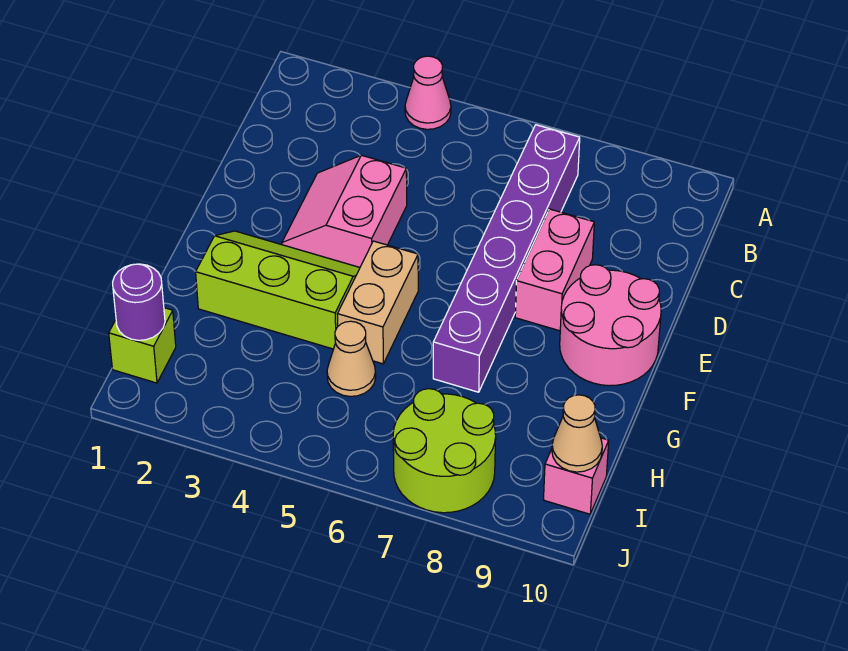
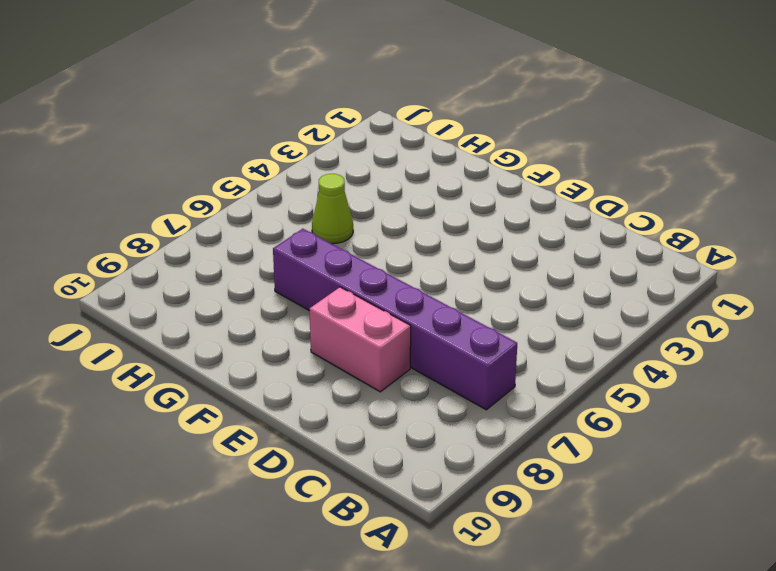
lime 1x1 cone [312,174,353,244] -> tan 1x1 cone [327,321,376,396]
none -> pink 1x1 cone [405,56,451,129]
none -> pink 2x2 slope [282,155,407,267]
none -> pink 2x2 round brick [560,265,661,386]

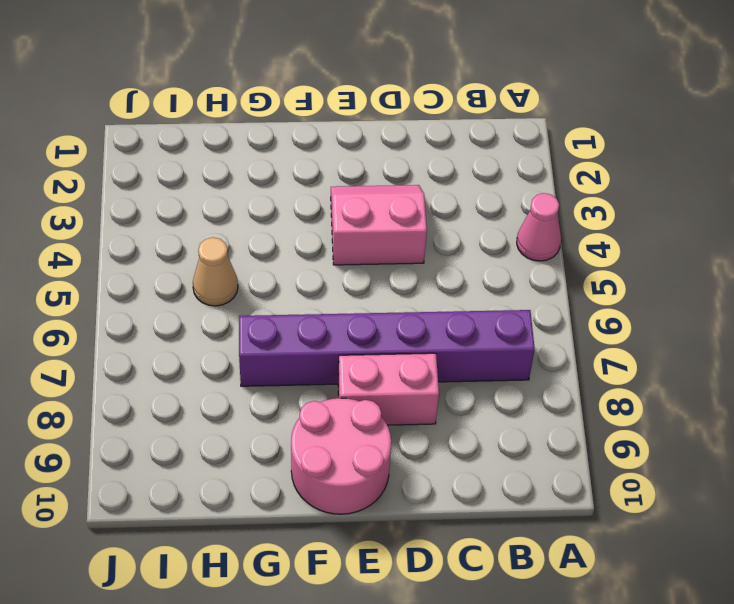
none -> lime 2x3 slope [196,231,360,349]
none -> tan 1x2 brick [337,241,418,364]
none -> lime 1x1 brick [109,308,176,383]

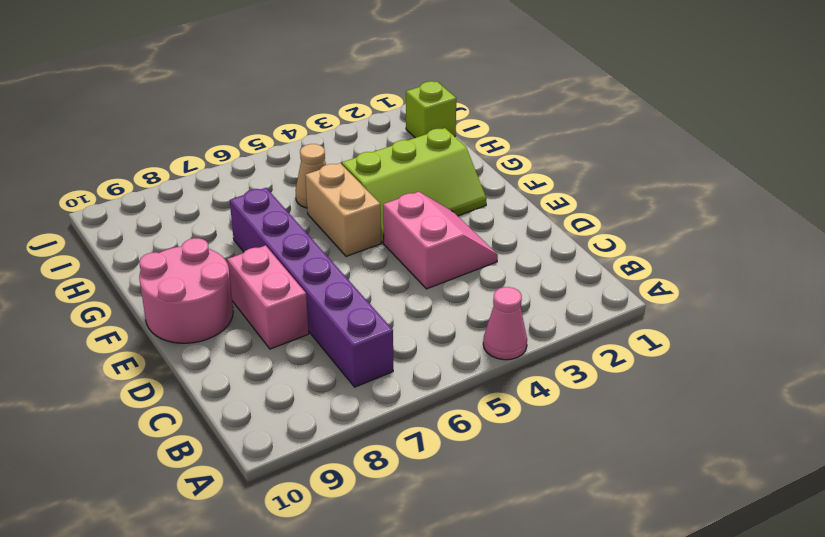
none -> lime 2x2 round brick [393,389,496,513]
none -> pink 1x1 brick [544,438,609,514]
none -> purple 1x1 round brick [113,264,165,340]

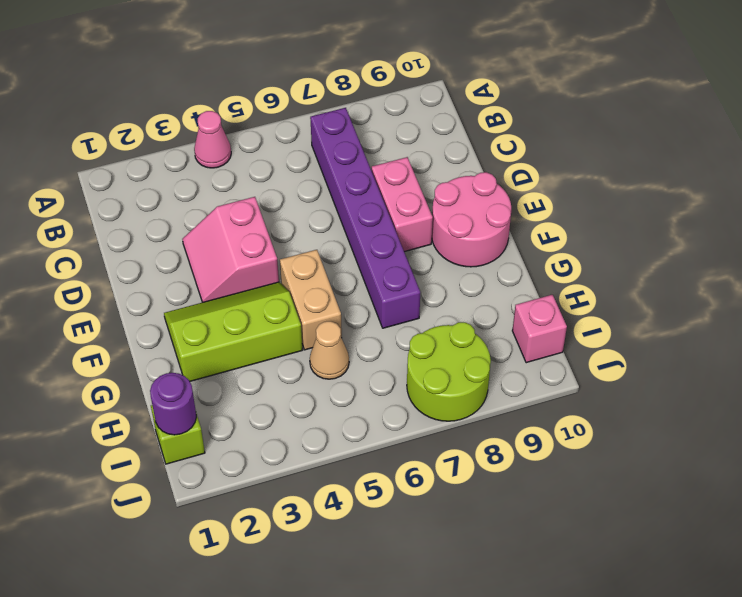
none -> tan 1x1 cone [552,395,602,472]

